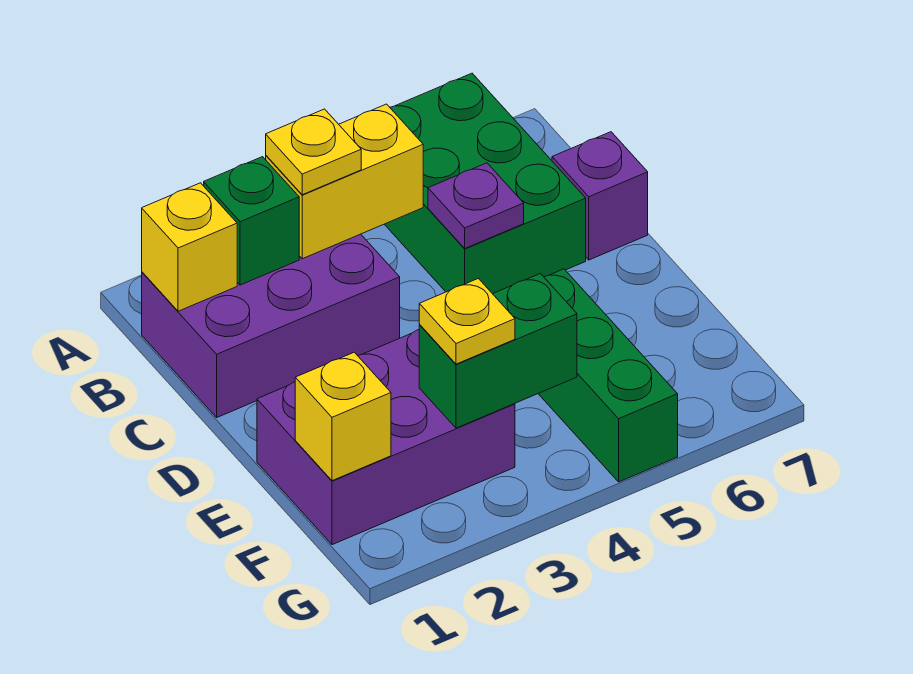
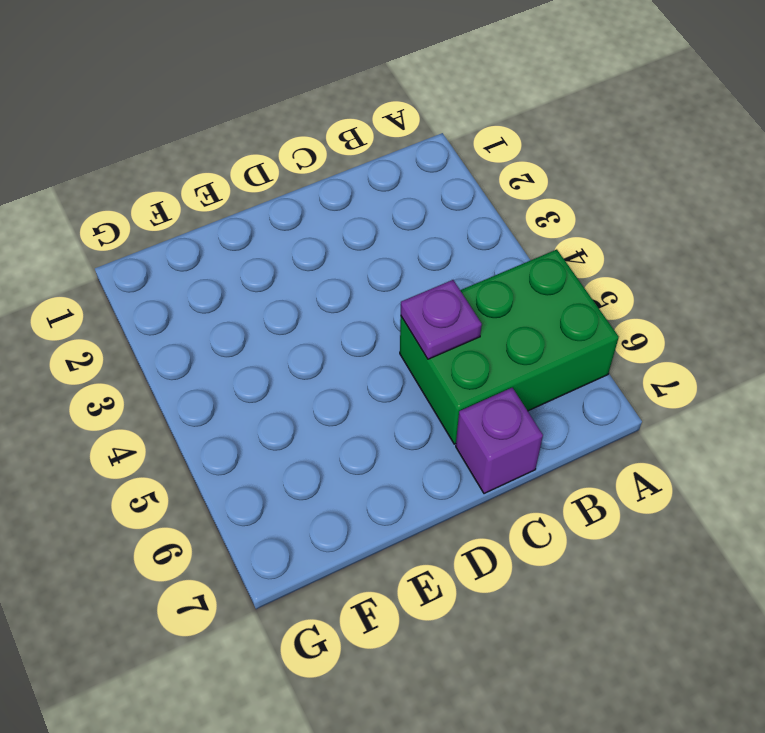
none -> purple 2x3 brick [142,234,400,417]
none -> purple 2x3 brick [257,330,515,545]
none -> green 1x3 brick [538,269,678,482]

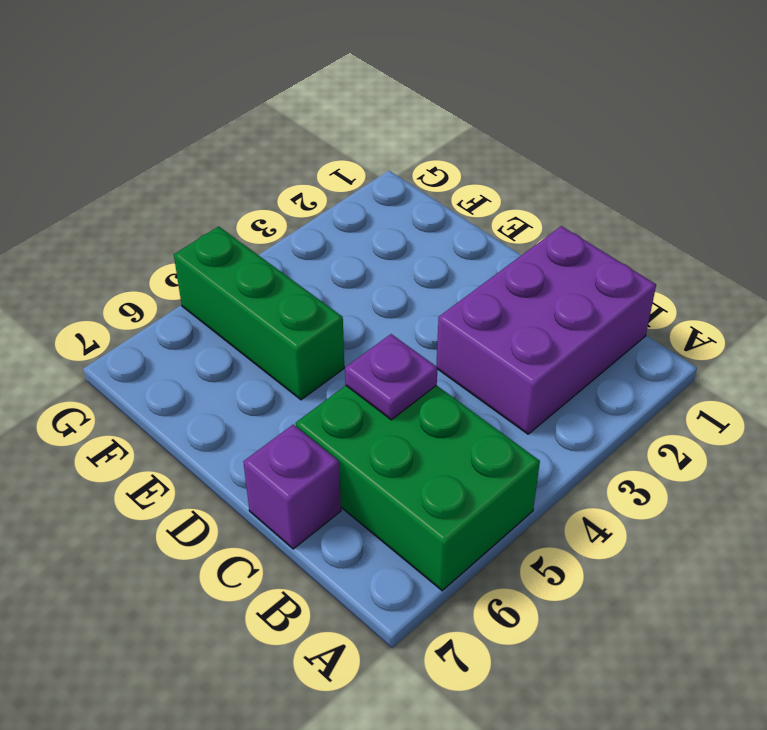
none -> purple 2x3 brick [257,330,515,545]
none -> yellow 1x1 brick [142,183,237,311]
none -> green 1x1 brick [204,157,299,285]

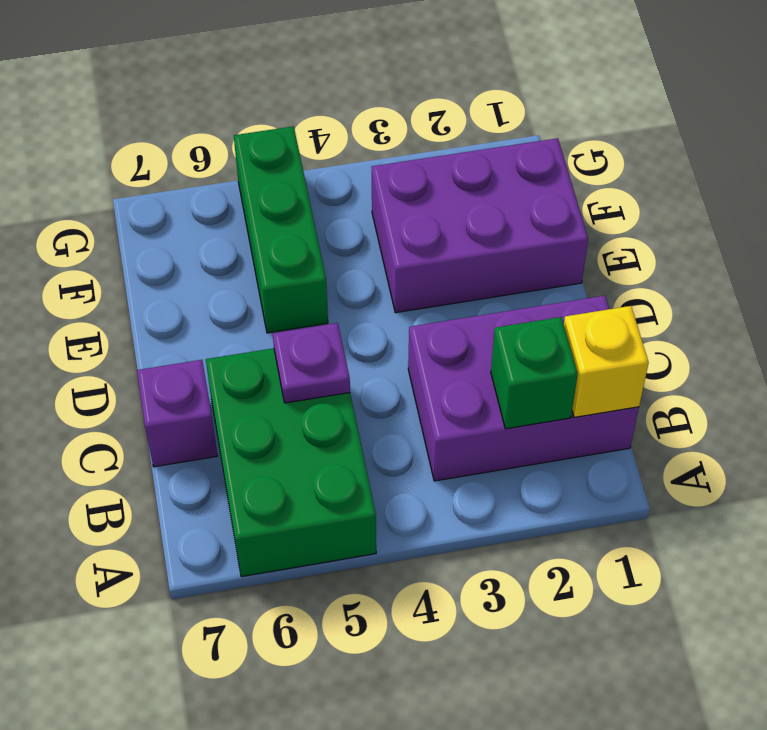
none -> yellow 1x2 brick [266,104,423,259]
none -> yellow 1x1 brick [295,352,391,481]
none -> green 1x2 brick [419,274,577,428]

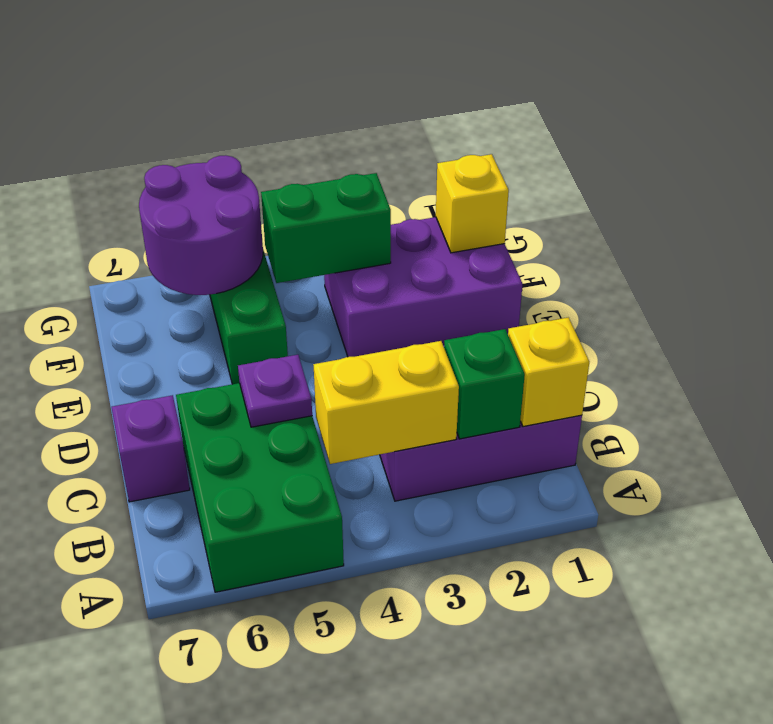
purple 2x2 round brick [139,155,263,295] -> none
none -> yellow 1x1 plate [266,109,361,195]
none -> yellow 1x1 plate [419,278,515,364]

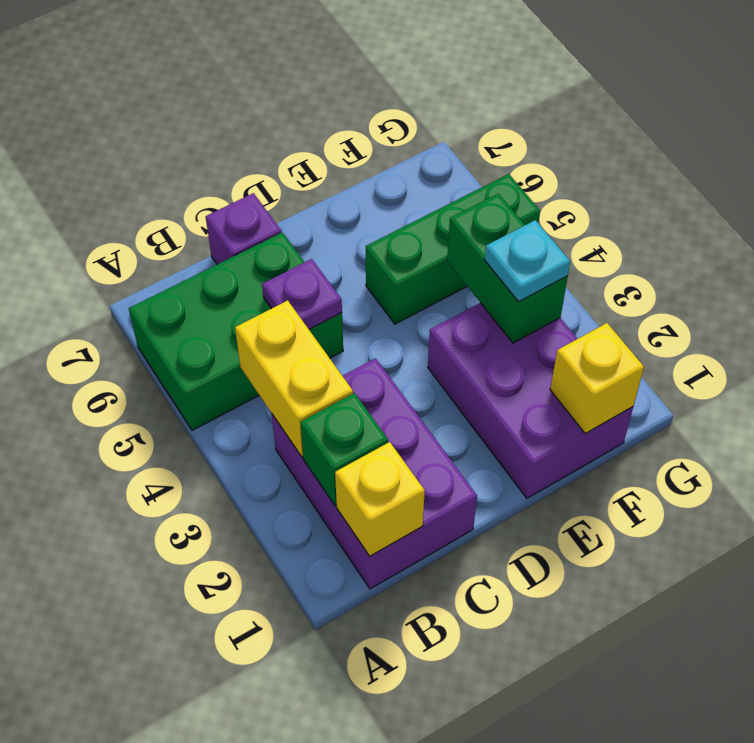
cyan 1x1 plate [485,220,570,302] -> yellow 1x1 plate [419,278,515,364]
none -> yellow 1x1 plate [266,109,361,195]

